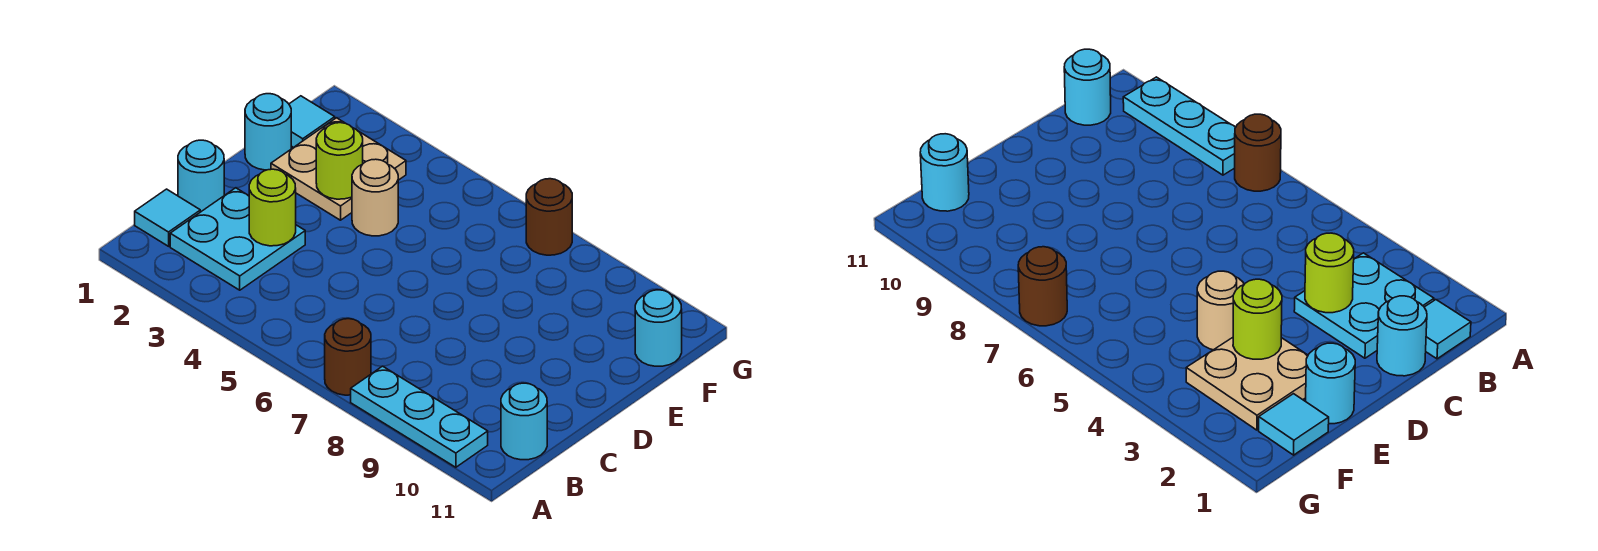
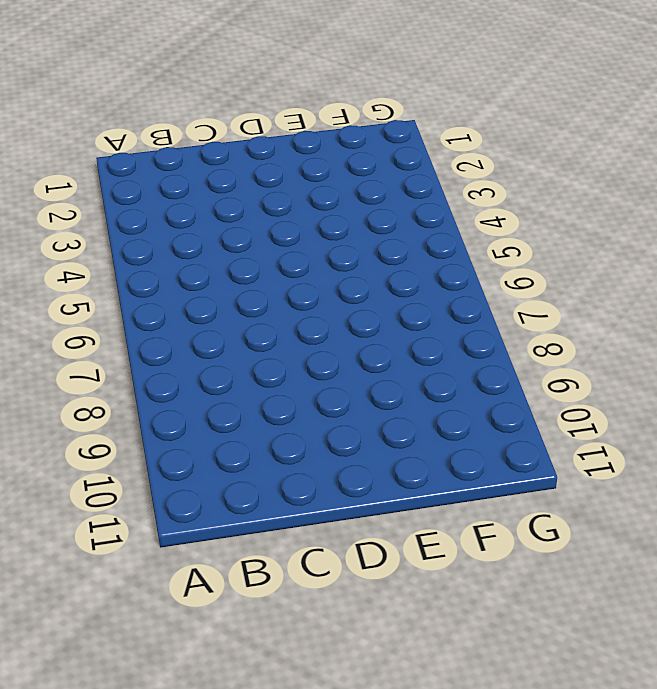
none -> brown 1x1 round brick [325,319,371,395]
none -> cyan 1x3 plate [351,366,488,467]
none -> cyan 1x1 tile [135,189,200,246]

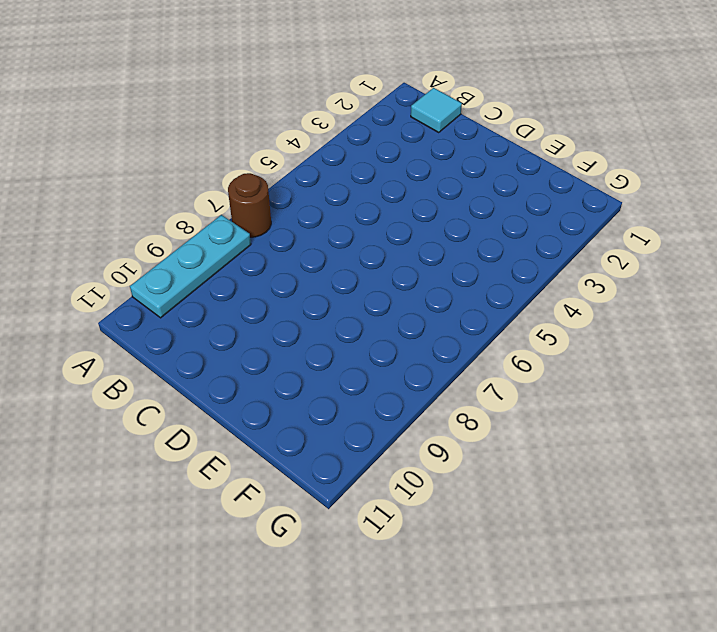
none -> cyan 2x2 plate [170,188,305,290]
none -> cyan 1x1 round brick [501,383,547,460]
none -> cyan 1x1 round brick [178,140,224,212]

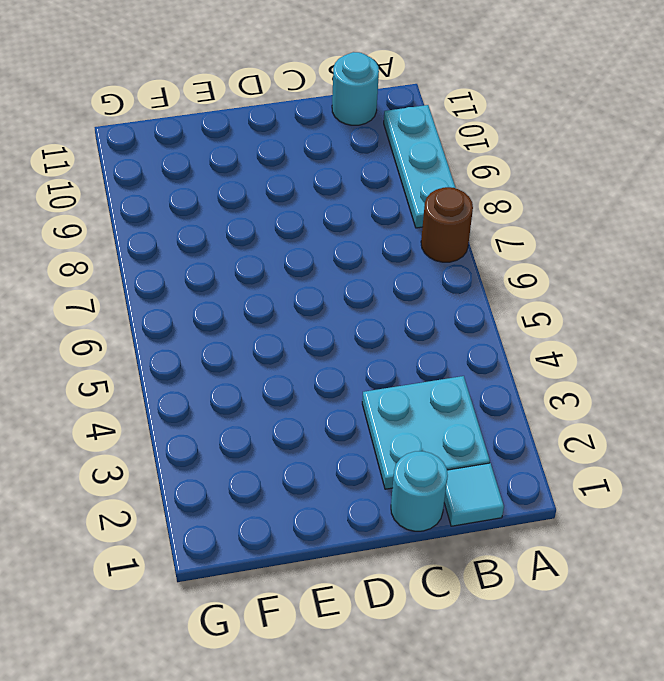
none -> cyan 1x1 round brick [245,94,291,170]
none -> tan 2x2 plate [271,118,406,220]
none -> tan 1x1 round brick [352,159,398,236]

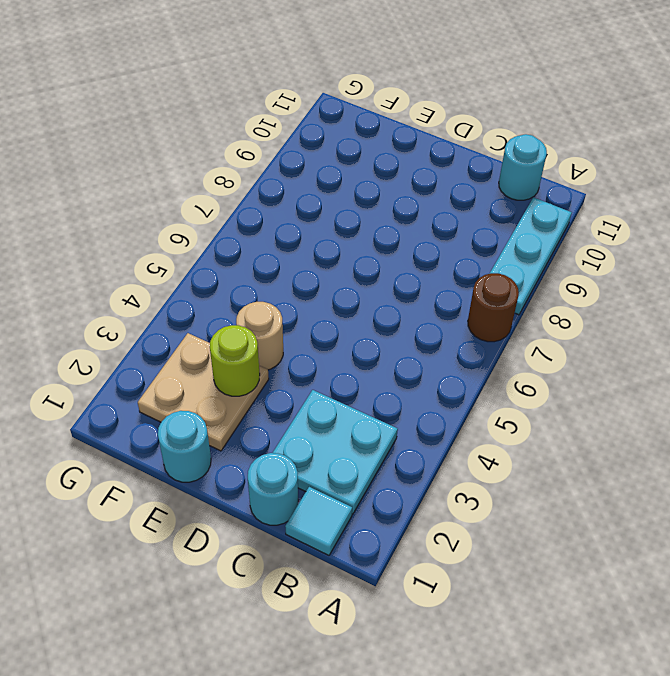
none -> cyan 1x1 tile [289,96,335,147]
none -> cyan 1x1 round brick [635,290,682,366]
none -> brown 1x1 round brick [526,179,572,255]

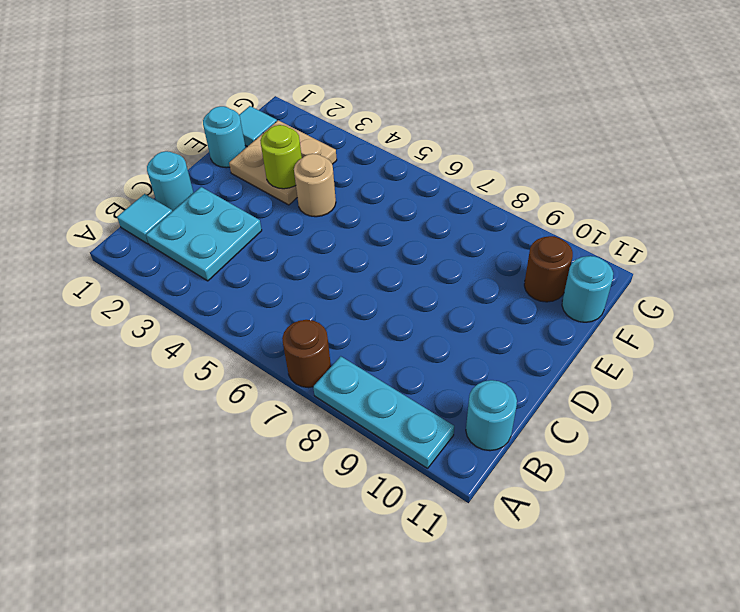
brown 1x1 round brick [524,236,573,302] -> brown 1x1 round brick moved to [526,179,572,255]
none -> lime 1x1 round brick [249,169,296,246]

